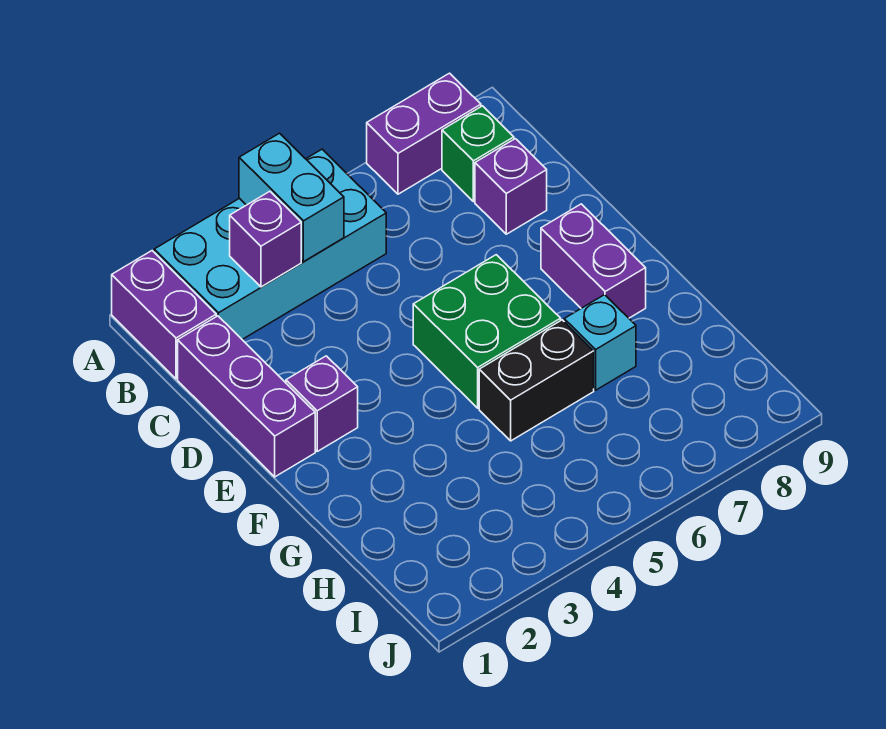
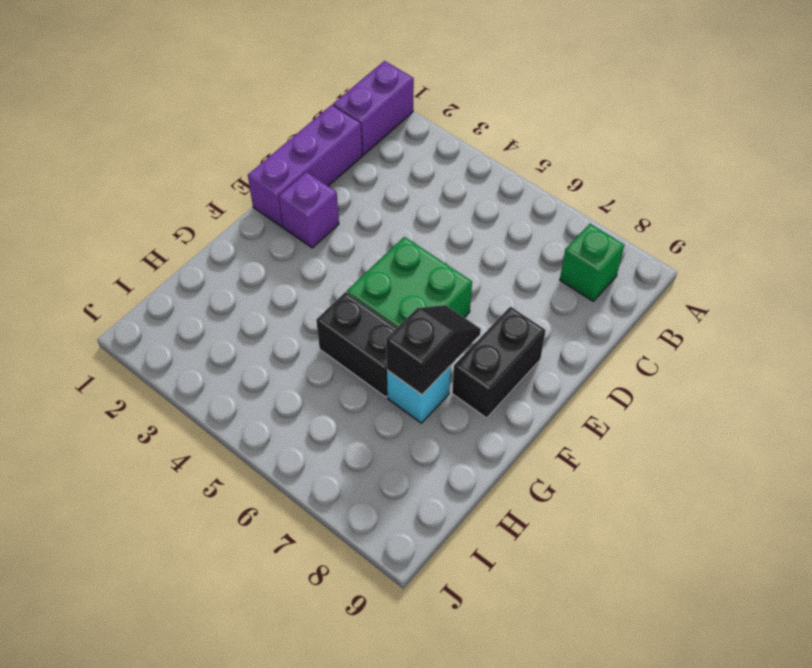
black 1x2 brick [452,307,546,418] -> purple 1x2 brick [541,204,646,318]
black 1x2 slope [386,305,481,395] -> none
none -> cyan 2x4 brick [154,149,386,339]
none -> purple 1x2 brick [367,73,481,194]
none -> purple 1x1 brick [475,139,547,234]

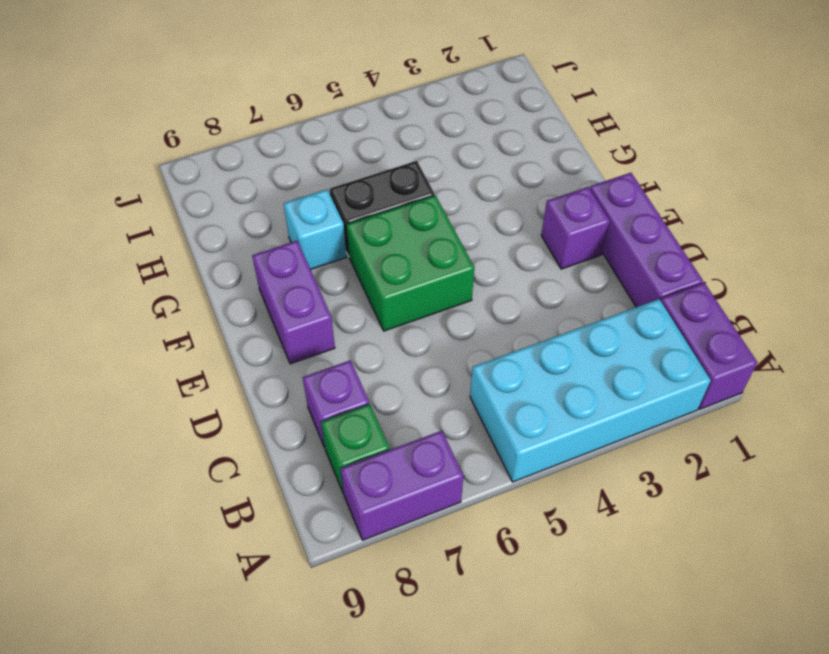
none -> cyan 1x2 brick [239,133,344,262]
none -> purple 1x1 brick [230,191,301,287]

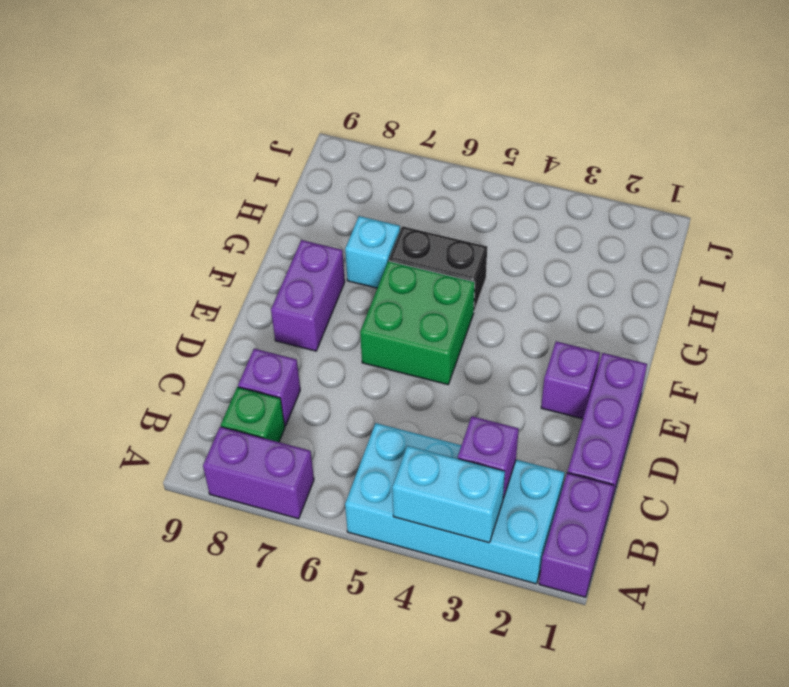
cyan 1x2 brick [392,446,505,543] -> cyan 1x2 brick turned to [239,133,344,262]

